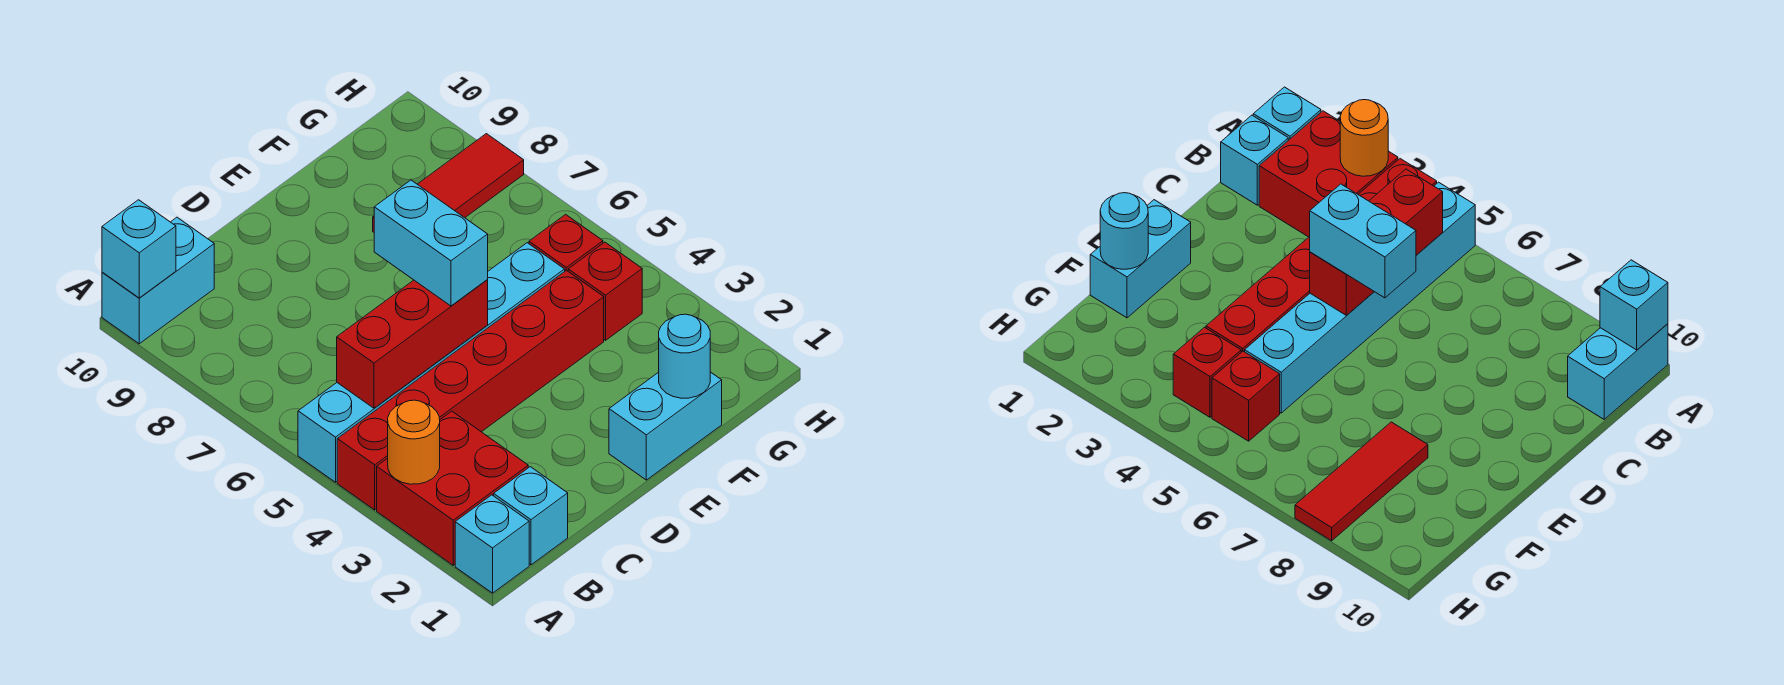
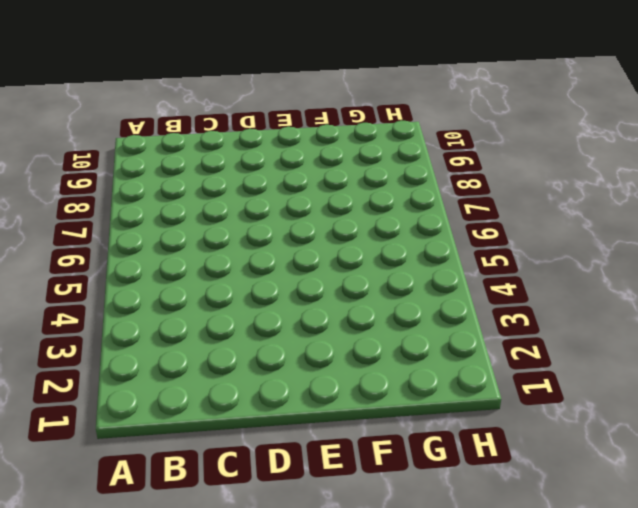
none -> cyan 1x1 brick [455,495,529,593]
none -> red 2x2 brick [377,411,528,565]
none -> red 1x6 brick [337,270,604,510]

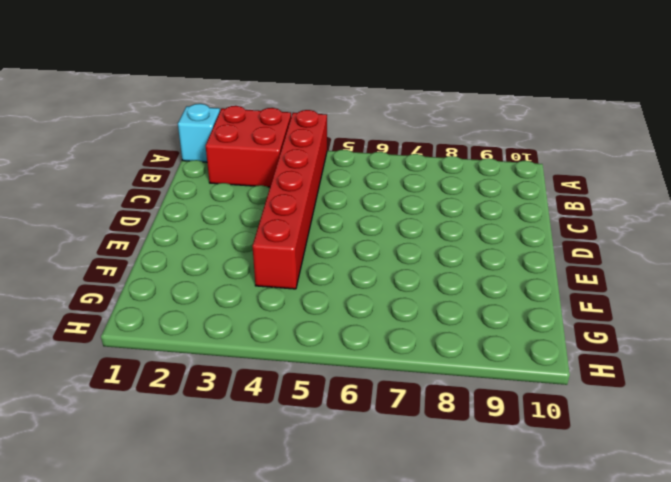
none -> cyan 1x6 brick [298,243,565,482]
none -> cyan 1x2 brick [102,217,214,344]
none -> cyan 1x1 brick [494,467,568,565]

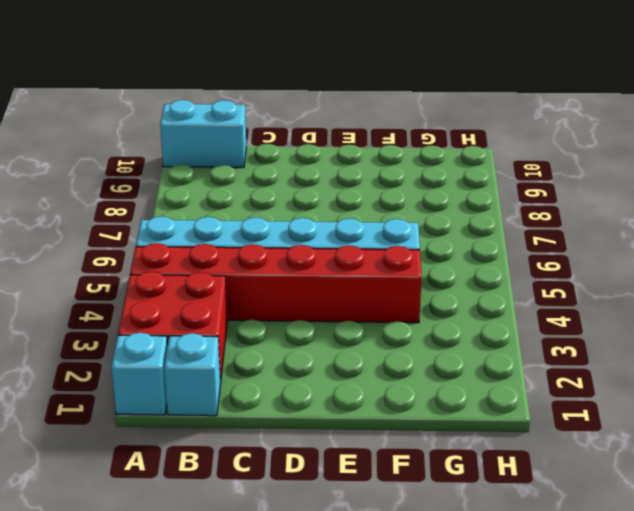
none -> cyan 1x2 brick [609,372,722,480]
none -> red 1x3 tile [373,134,524,232]
none -> red 1x1 brick [568,242,642,340]

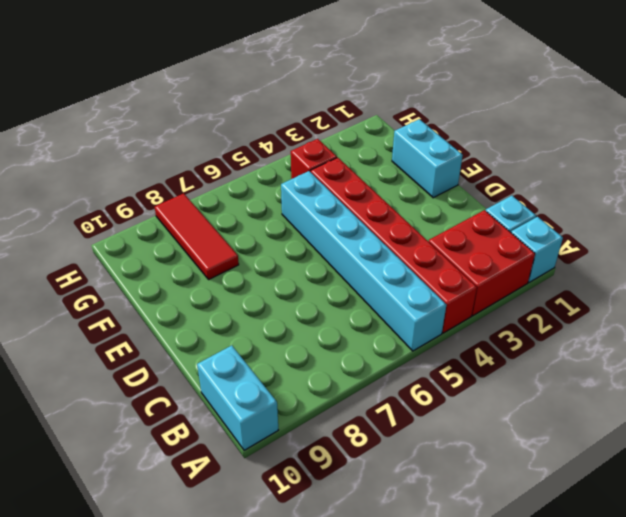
none -> red 1x1 brick [529,214,603,271]
none -> orange 1x1 round brick [388,400,440,484]
none -> cyan 1x1 brick [102,200,176,298]

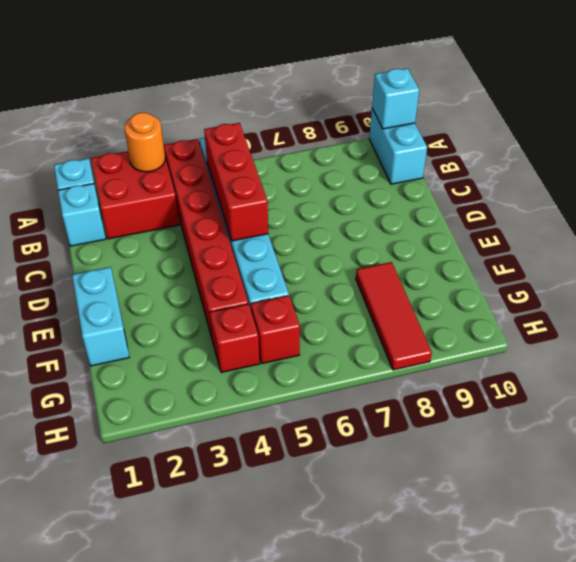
none -> cyan 1x1 round brick [659,314,710,398]
none -> cyan 1x2 brick [374,180,488,306]

